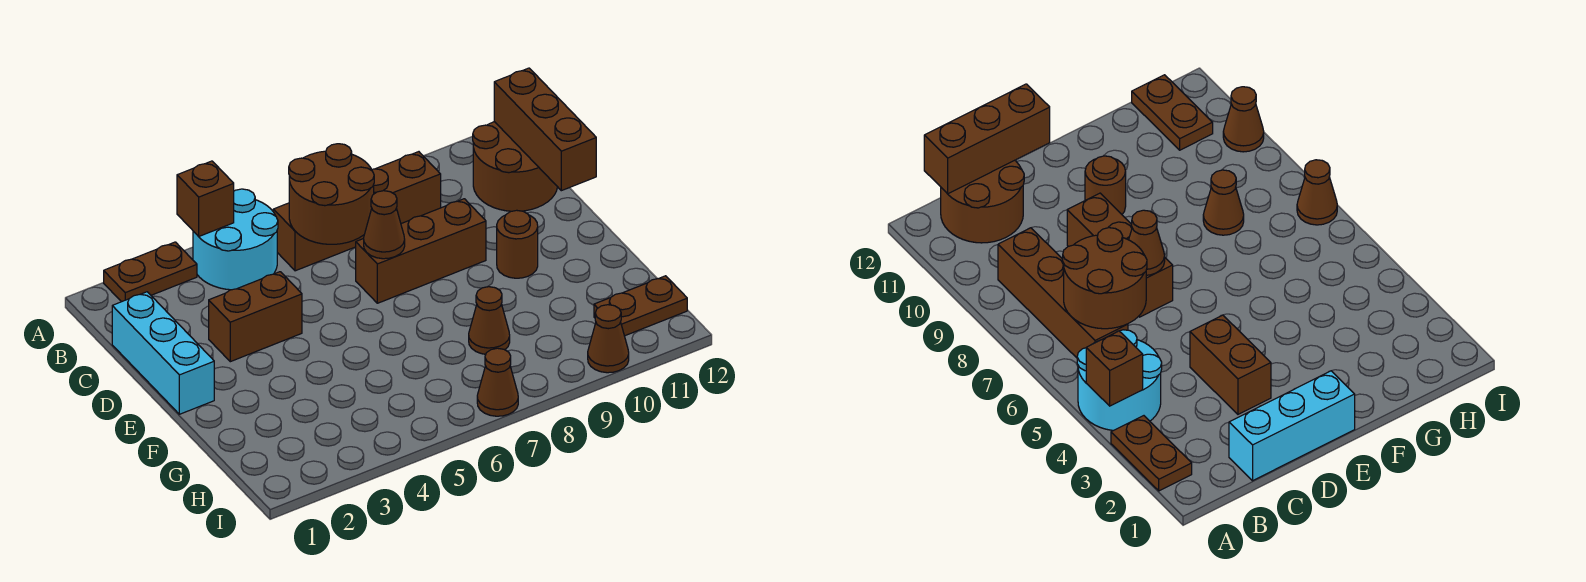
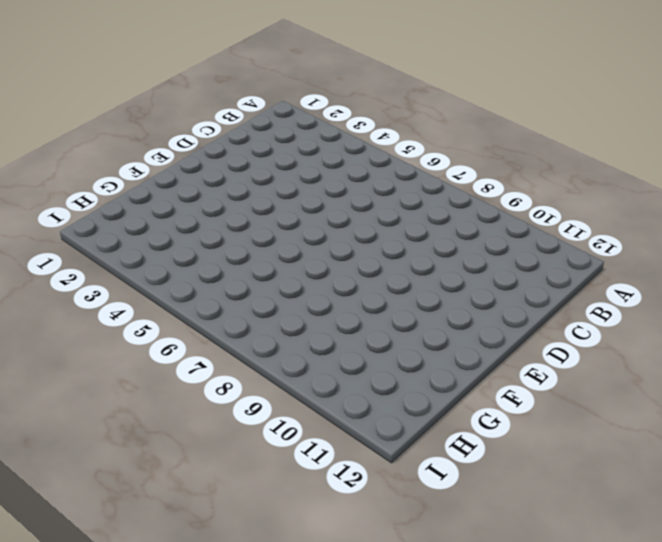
none -> brown 1x2 plate [104,242,197,302]
none -> cyan 2x2 round brick [193,189,278,290]
none -> brown 1x4 brick [273,152,441,271]

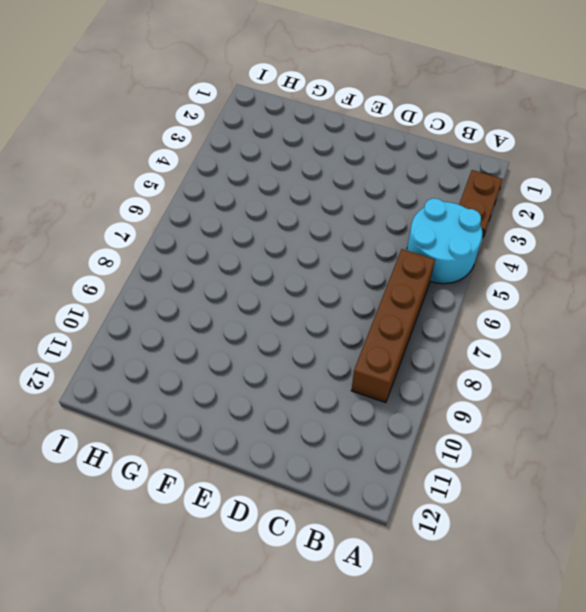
none -> brown 2x2 round brick [473,122,557,211]
none -> cyan 1x3 brick [112,292,214,414]
none -> brown 1x2 brick [209,272,302,362]

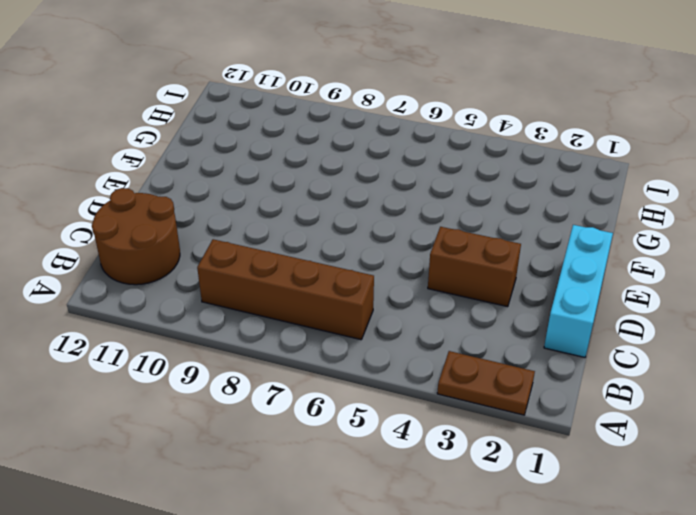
none -> cyan 2x2 round brick [193,189,278,290]
none -> brown 1x3 brick [356,199,486,303]
none -> brown 1x1 round brick [497,210,538,278]

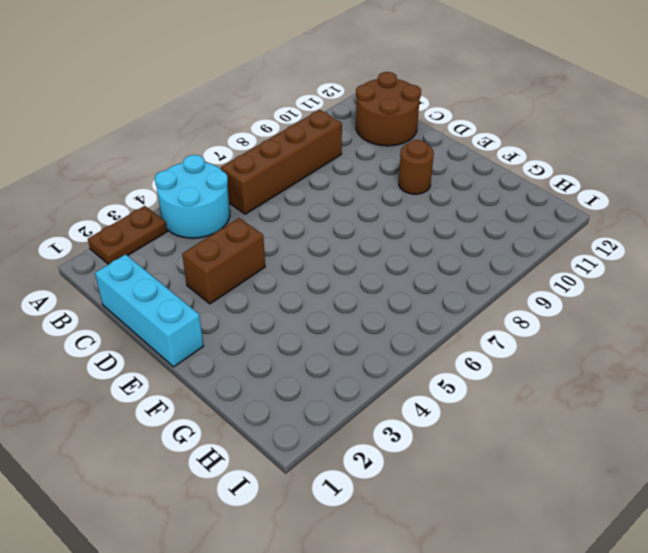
none -> brown 1x3 brick [356,199,486,303]
none -> brown 1x1 cone [469,287,510,354]
none -> brown 1x2 plate [594,276,687,336]

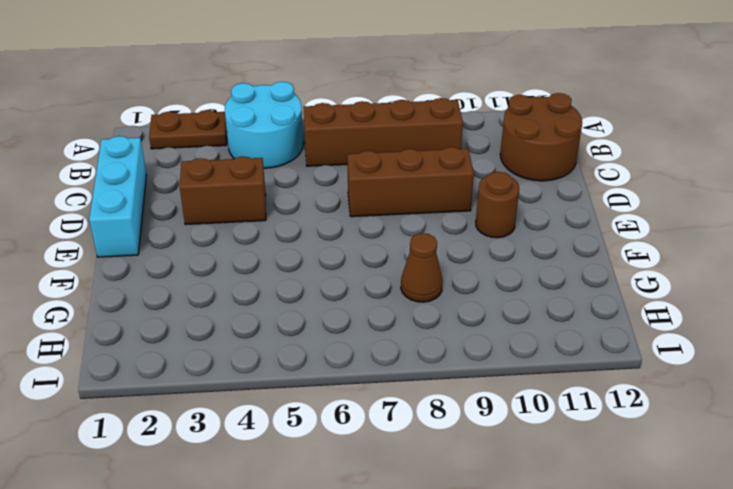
none -> brown 1x2 plate [594,276,687,336]
none -> brown 1x1 cone [477,348,518,416]
none -> brown 1x1 cone [588,305,629,373]

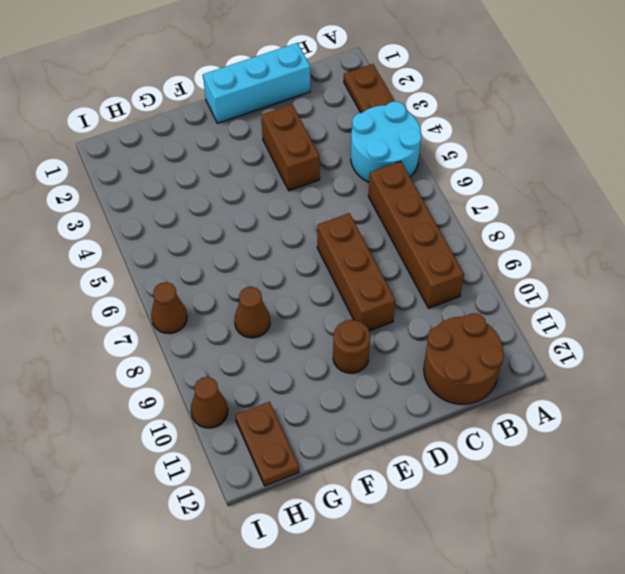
none -> brown 1x1 brick [177,161,234,236]
none -> brown 2x2 round brick [289,144,374,244]
none -> brown 1x3 brick [494,68,596,191]

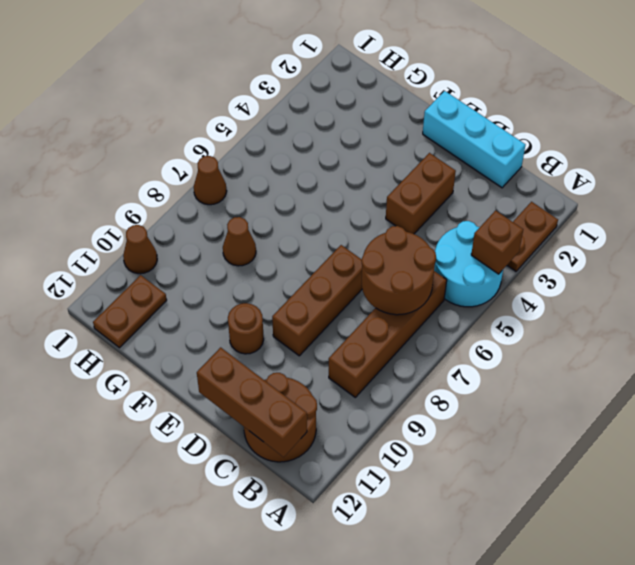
none -> brown 1x1 cone [364,191,405,259]

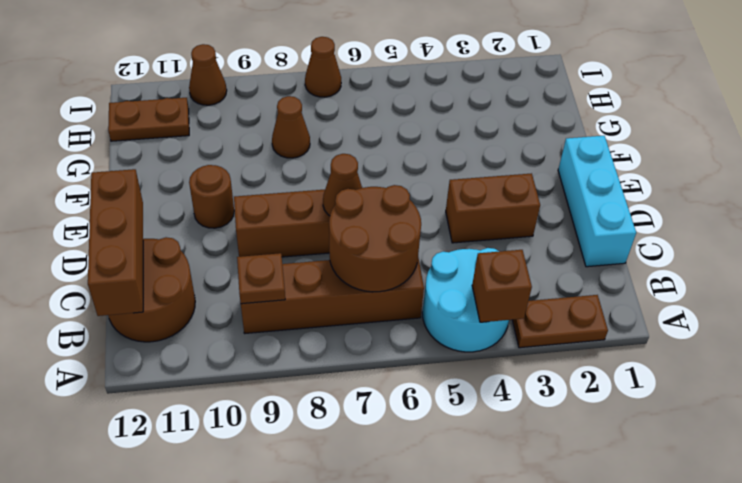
brown 1x1 plate [237,253,285,304] -> none

